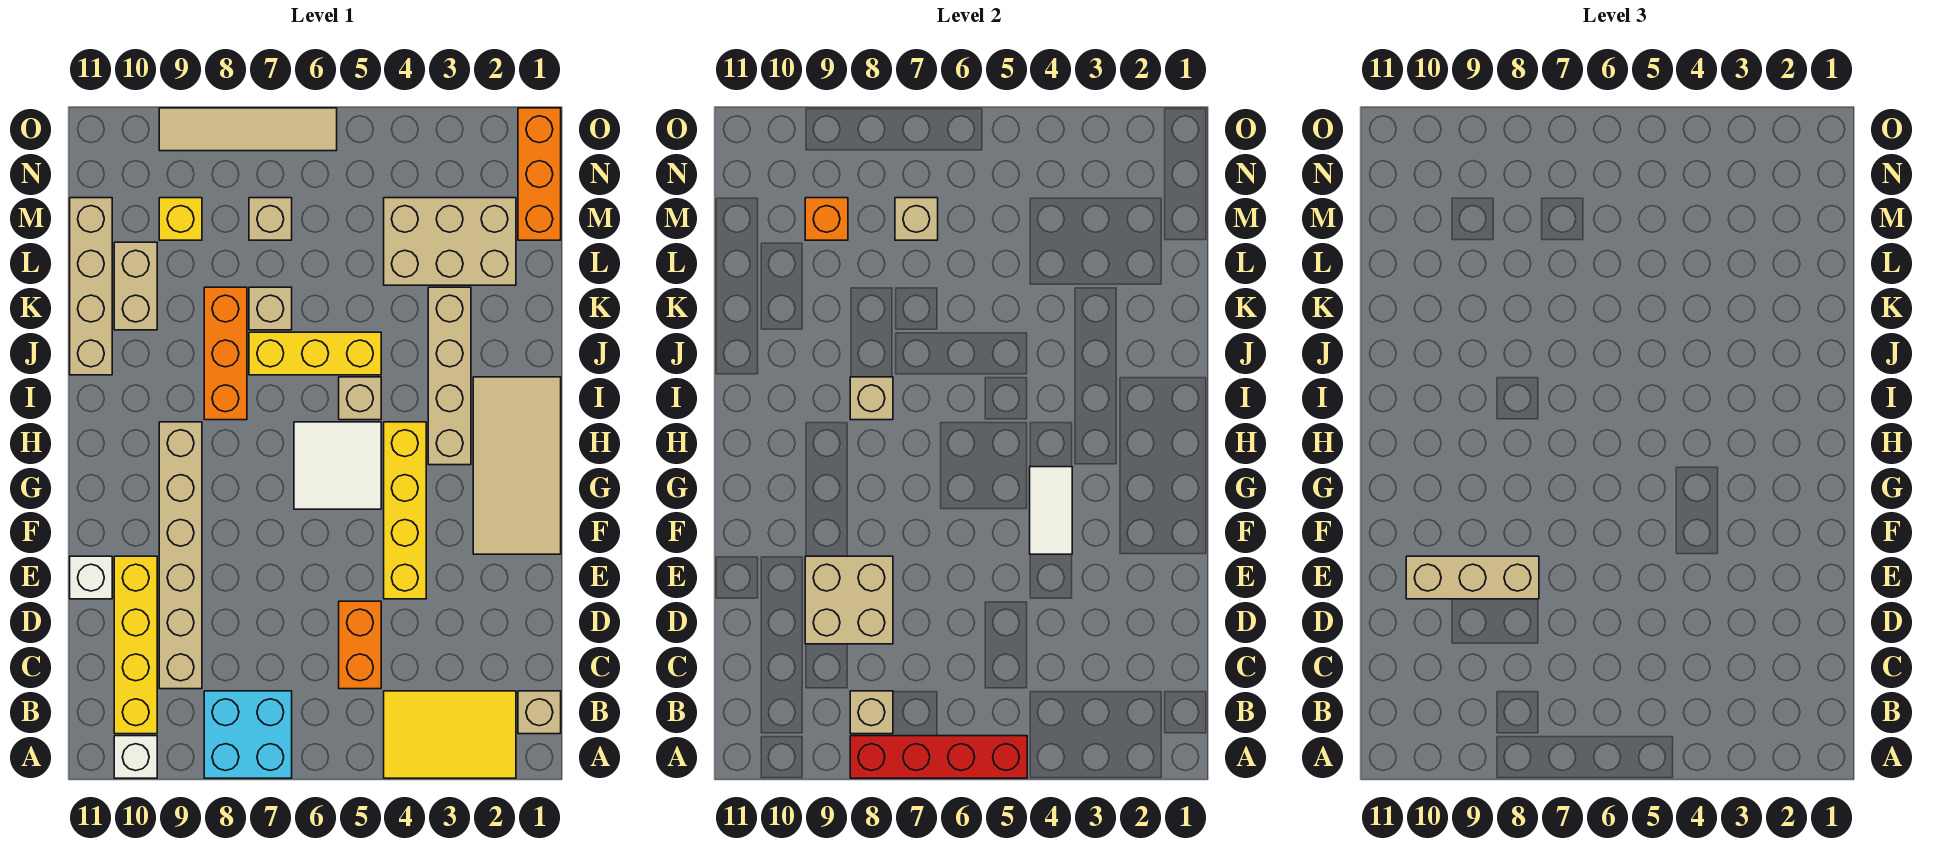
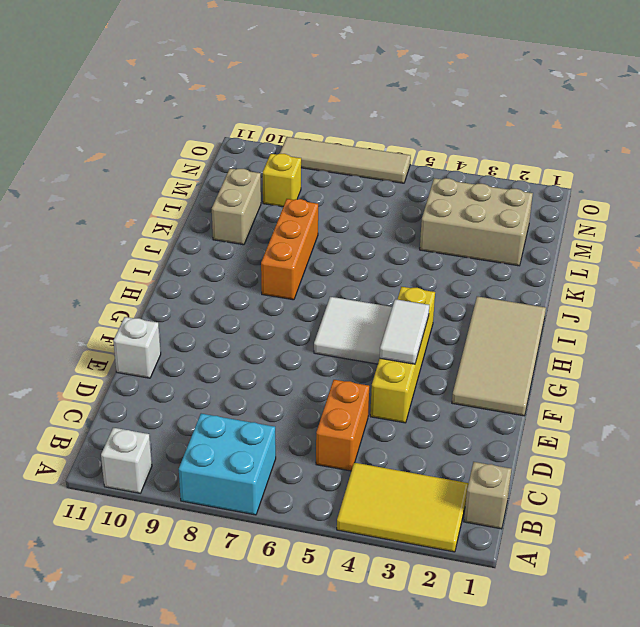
none -> yellow 1x4 brick [114,556,157,734]
none -> tan 1x6 brick [159,422,202,689]
none -> tan 1x4 brick [428,287,471,465]
none -> tan 1x1 brick [339,377,381,420]

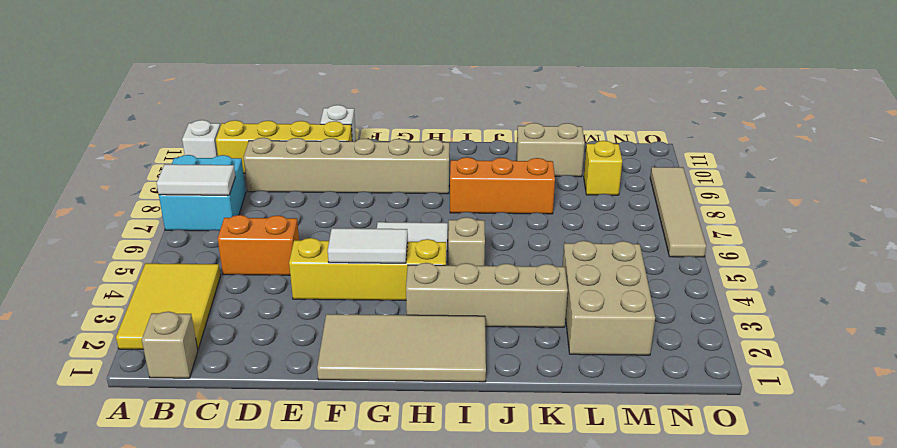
white 1x2 tile [157,164,235,195] -> red 1x4 brick [850,736,1027,778]
none -> yellow 1x3 brick [249,332,381,375]
none -> tan 1x4 brick [70,198,112,375]
none -> tan 1x1 brick [249,287,292,330]
none -> orange 1x3 brick [518,108,561,240]

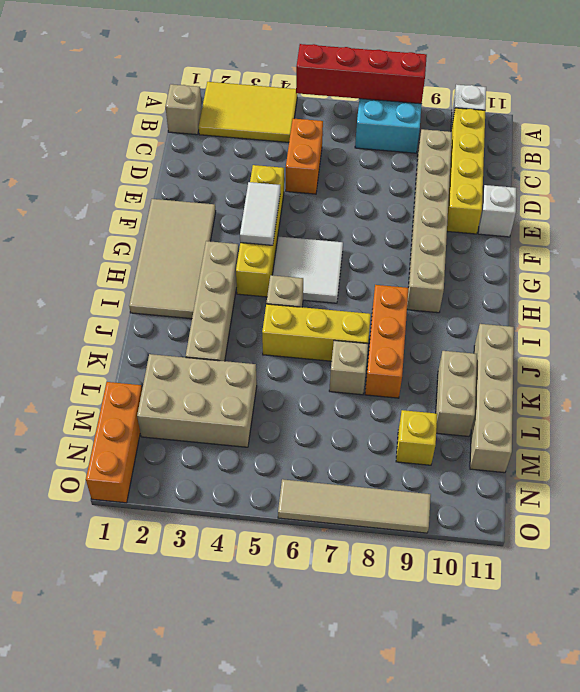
none -> tan 1x1 brick [249,198,292,240]
none -> tan 1x1 brick [850,691,893,734]
none -> tan 2x2 brick [805,556,893,644]
none -> tan 1x1 brick [850,377,893,420]

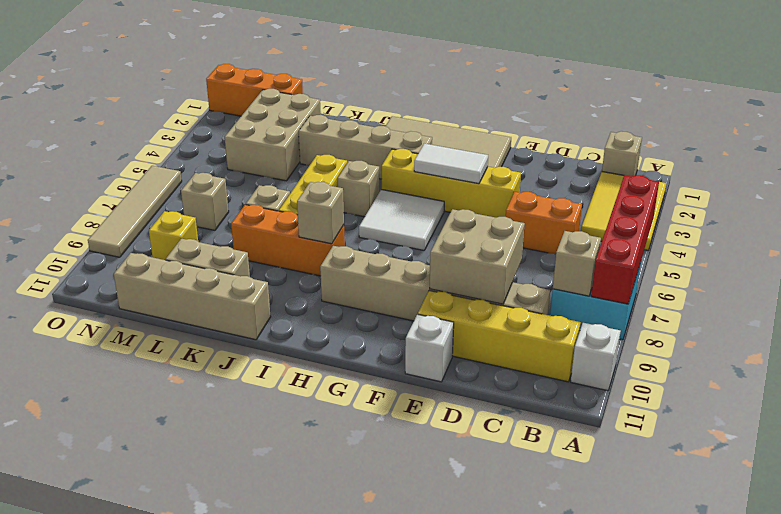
none -> tan 1x1 brick [895,198,938,240]
none -> orange 1x1 brick [805,198,848,240]
none -> tan 1x3 brick [1406,556,1539,599]

